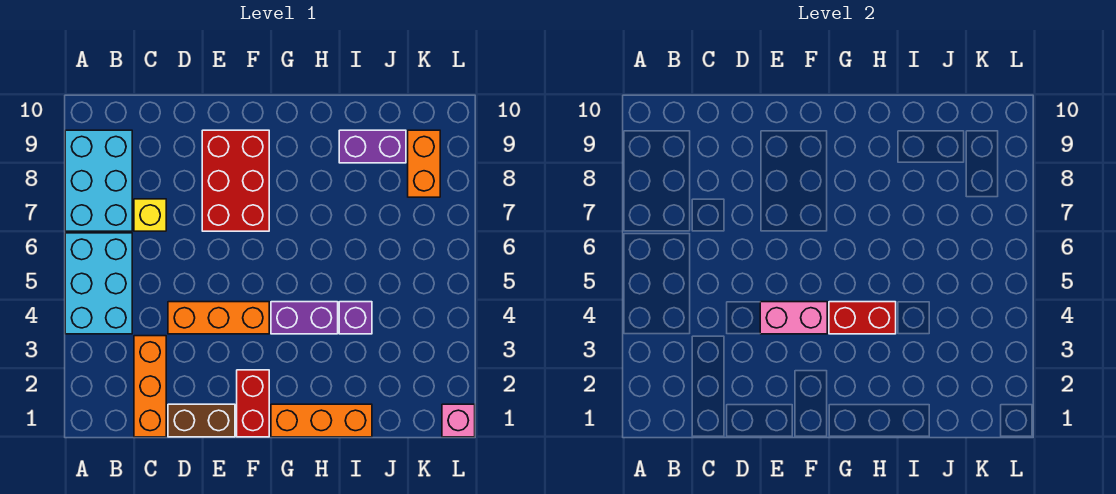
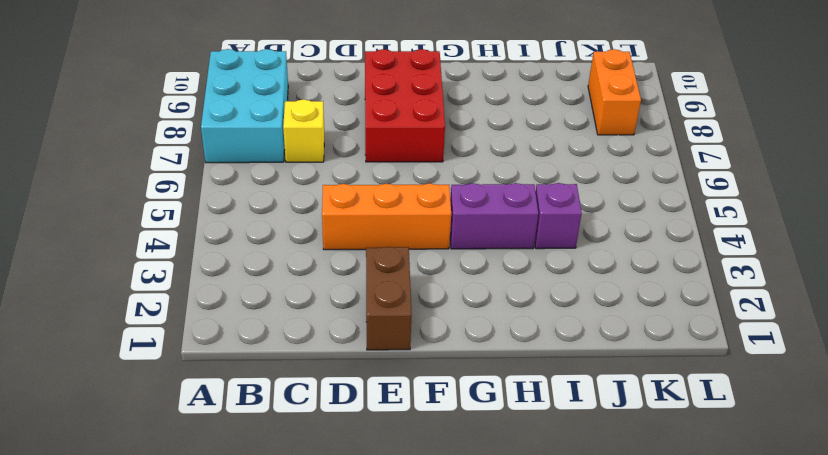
brown 1x2 brick [366,247,411,350] -> brown 1x2 brick turned to [168,404,235,437]
none -> cyan 2x3 brick [65,233,132,334]
none -> orange 1x3 brick [134,336,166,437]
none -> red 1x2 brick [237,370,269,437]

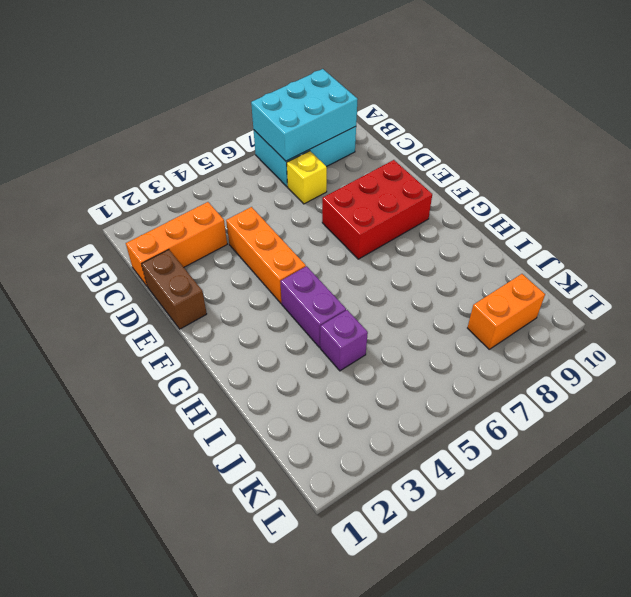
cyan 2x3 brick [251,69,358,161] -> cyan 2x3 brick moved to [65,233,132,334]
none -> red 1x2 brick [237,370,269,437]
none -> orange 1x3 brick [271,404,372,437]
none -> purple 1x2 brick [339,130,406,163]

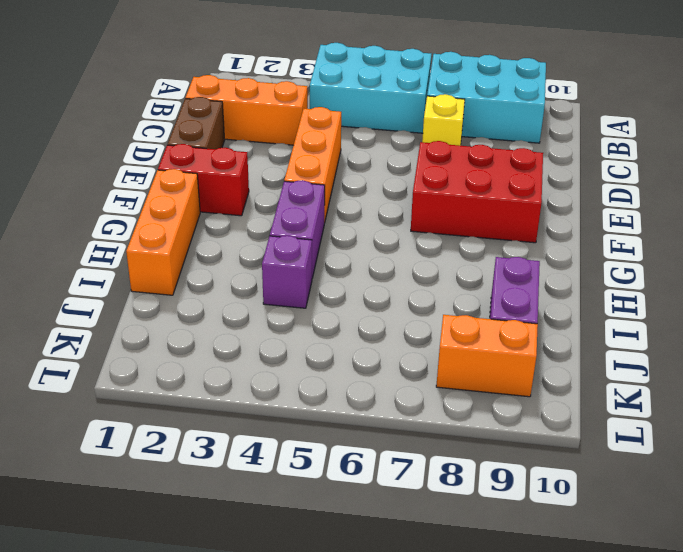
none -> pink 1x1 brick [442,404,475,437]
none -> pink 1x2 brick [760,302,827,334]
none -> red 1x2 brick [829,302,896,334]

